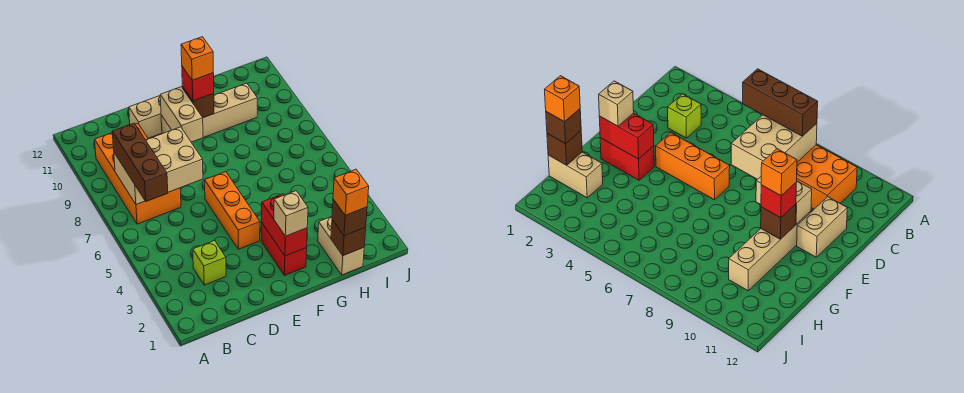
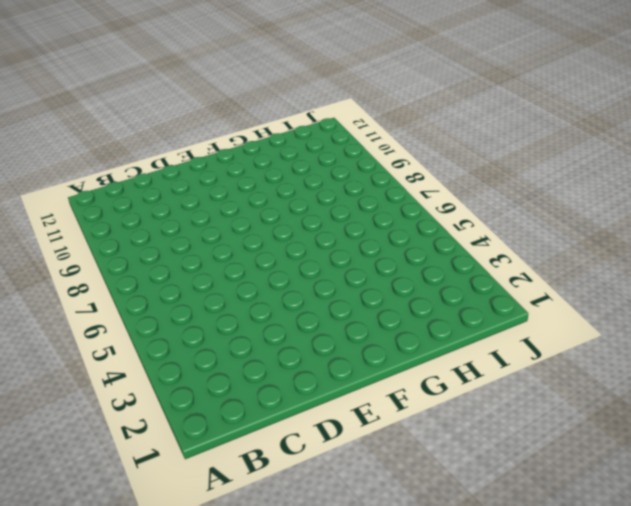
none -> orange 2x4 brick [95,123,181,224]
none -> lime 1x1 brick [193,240,226,285]
none -> tan 1x2 brick [129,96,162,138]

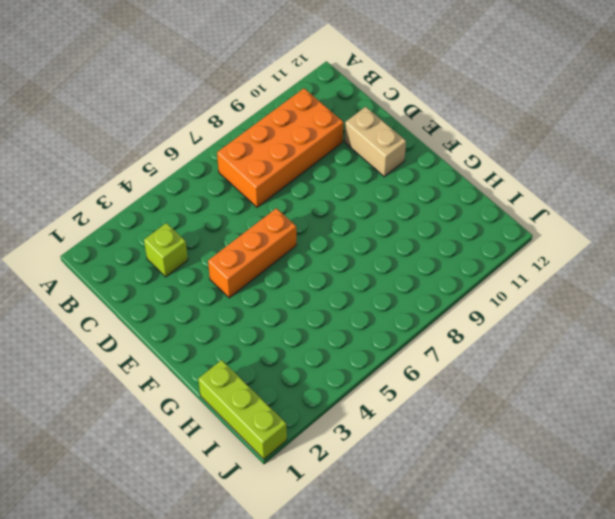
lime 1x3 brick [198,360,287,459] -> tan 1x2 brick [318,217,364,275]
none -> tan 1x4 brick [161,83,257,138]
none -> red 1x2 brick [261,223,307,276]
none -> tan 2x3 brick [114,127,203,205]

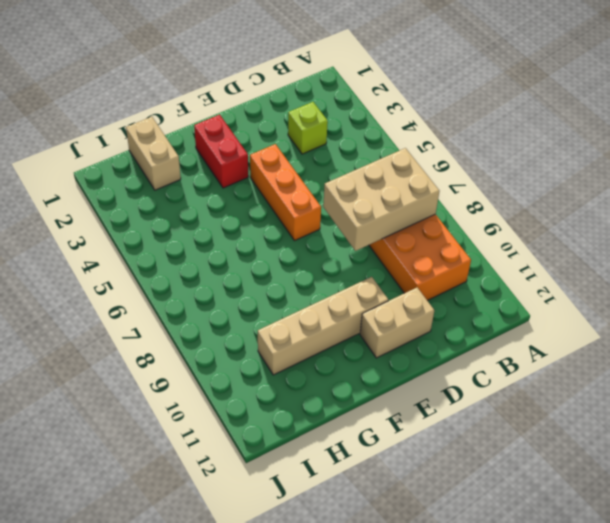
none -> tan 1x2 brick [160,87,203,142]
none -> red 1x2 brick [262,194,307,256]
none -> brown 1x1 brick [182,87,214,118]

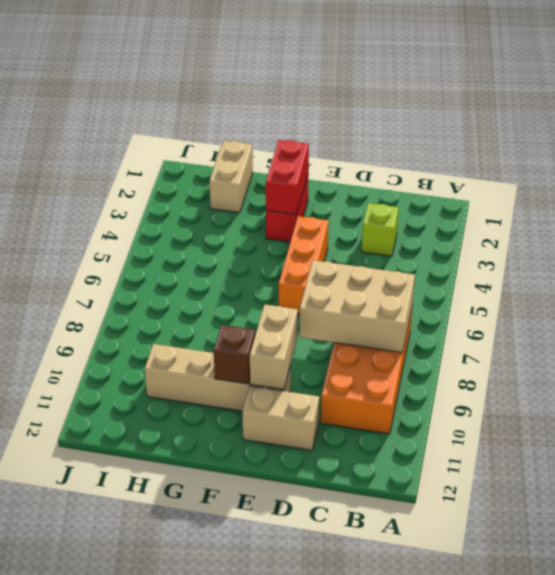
none -> brown 1x1 brick [331,220,366,256]
none -> brown 1x3 brick [112,123,168,202]
none -> tan 1x1 brick [274,191,308,236]

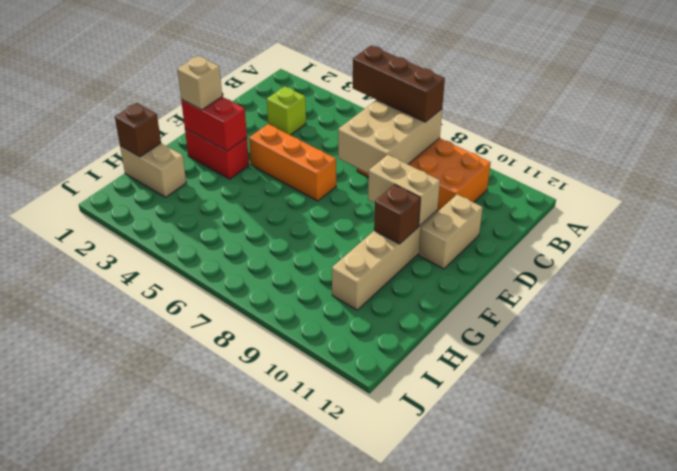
none -> red 1x1 brick [182,66,214,101]
none -> brown 1x1 brick [332,199,367,236]
none -> orange 1x1 brick [181,37,213,80]

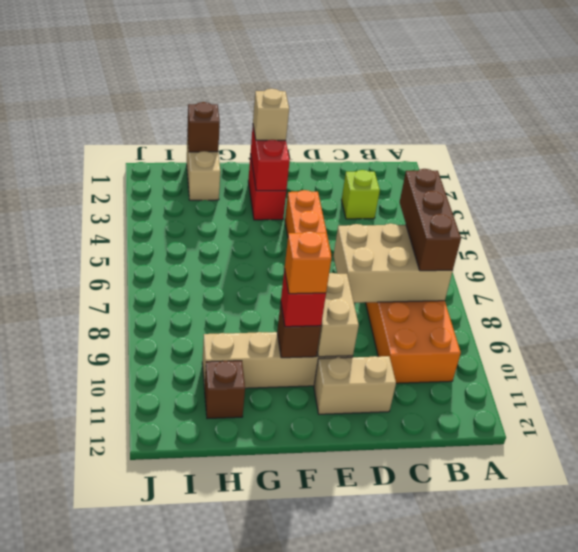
brown 1x1 brick [205,361,245,419] -> brown 1x1 brick moved to [332,199,367,236]
none -> orange 1x1 brick [333,169,369,215]

